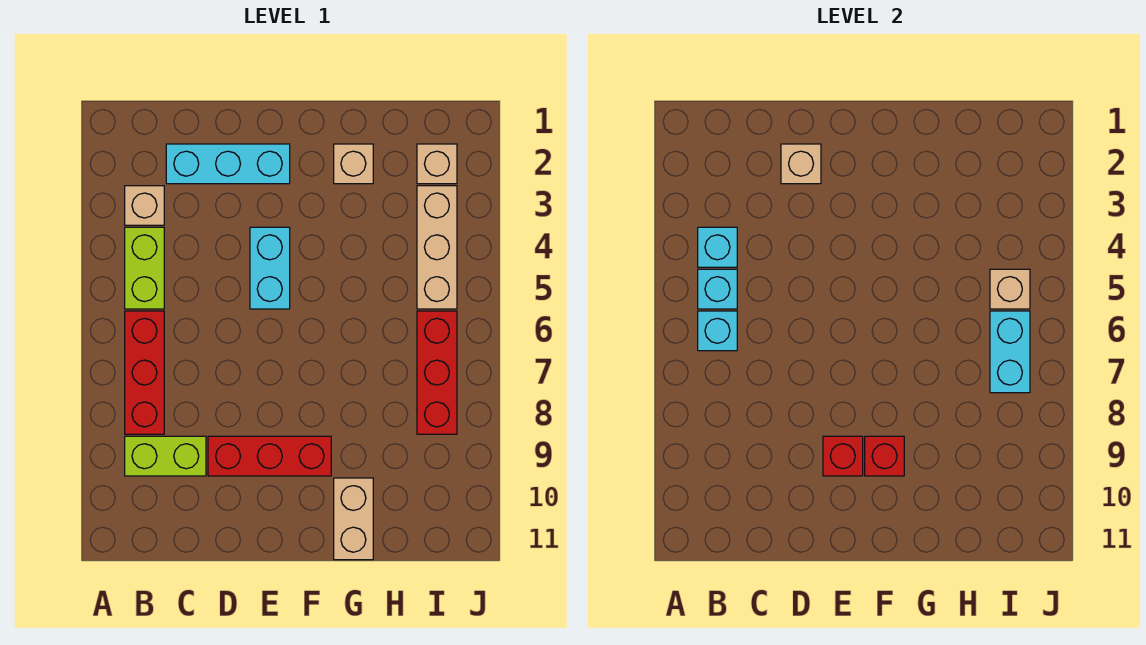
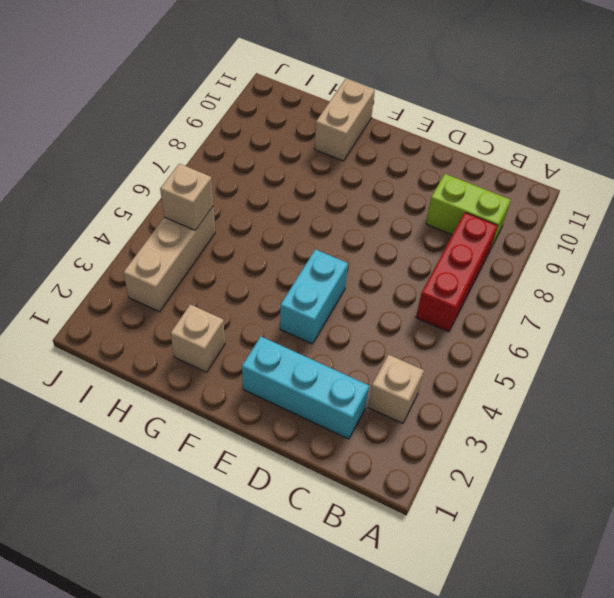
none -> lime 1x2 brick [125,227,164,309]
none -> red 1x3 brick [208,436,331,476]
none -> tan 1x1 brick [417,144,457,184]

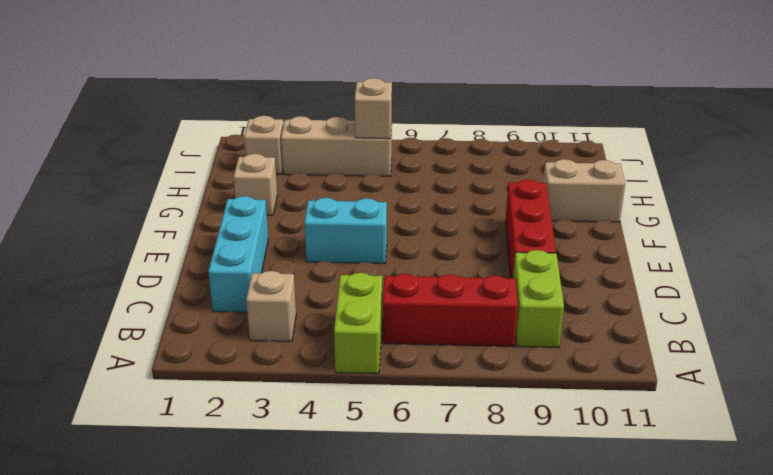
lime 1x2 brick [334,273,382,374] -> lime 1x2 brick turned to [125,227,164,309]
none -> red 1x3 brick [417,311,457,434]
none -> cyan 1x1 brick [698,227,737,267]
none -> cyan 1x1 brick [698,269,737,309]

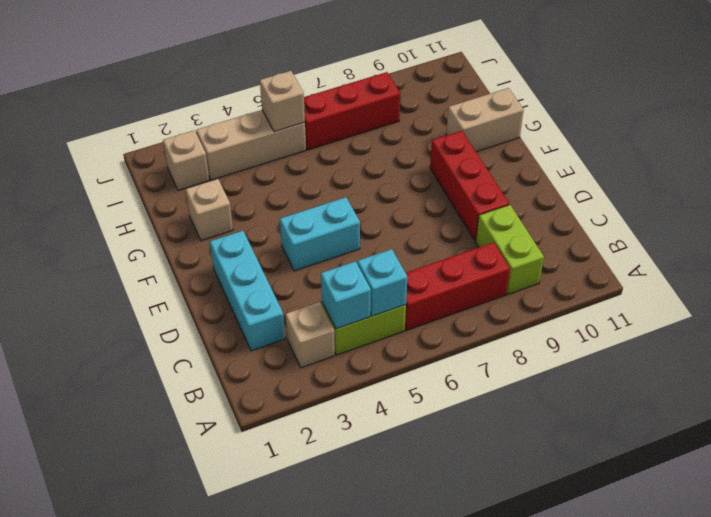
none -> cyan 1x1 brick [698,311,737,351]
none -> tan 1x1 brick [781,144,821,184]
none -> red 1x1 brick [823,436,863,476]

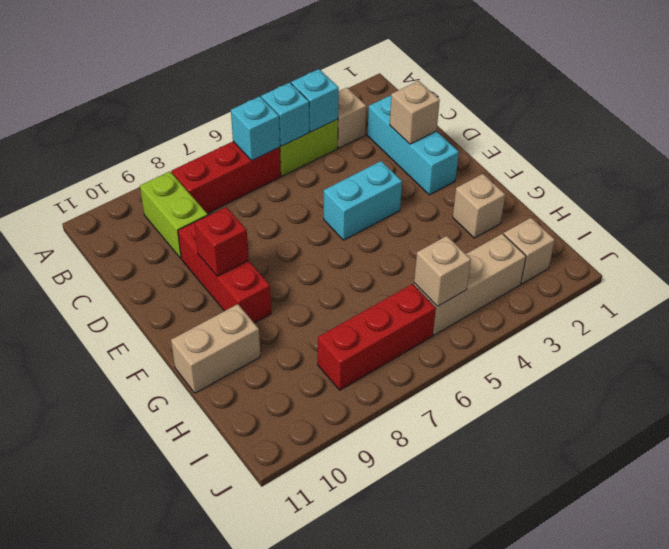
none -> red 1x1 brick [865,436,904,476]
none -> cyan 1x2 brick [990,311,1030,393]

